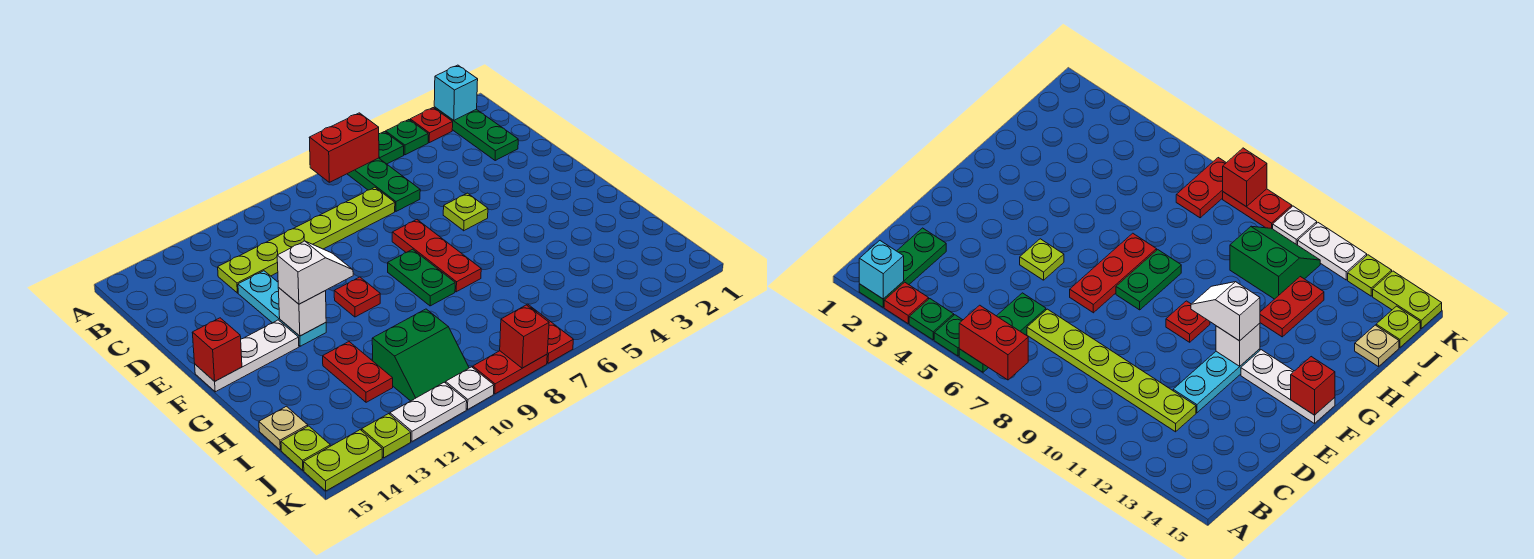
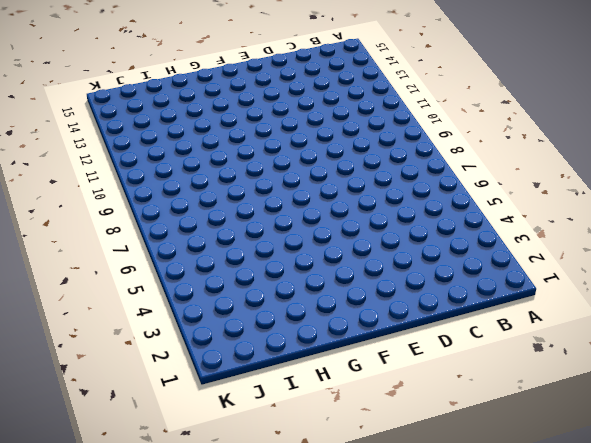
none -> green 1x3 plate [434,107,518,161]
none -> red 1x1 plate [410,108,453,143]
none -> green 1x1 plate [386,120,428,155]

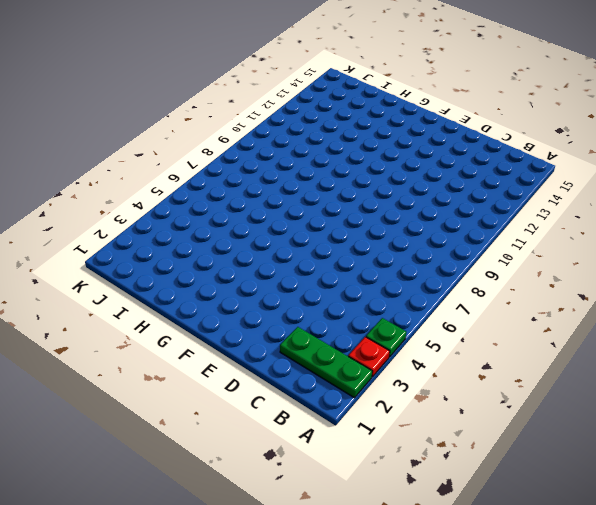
none -> green 1x1 plate [379,132,404,164]
none -> green 1x3 plate [348,158,420,211]
none -> lime 1x6 plate [218,187,395,293]

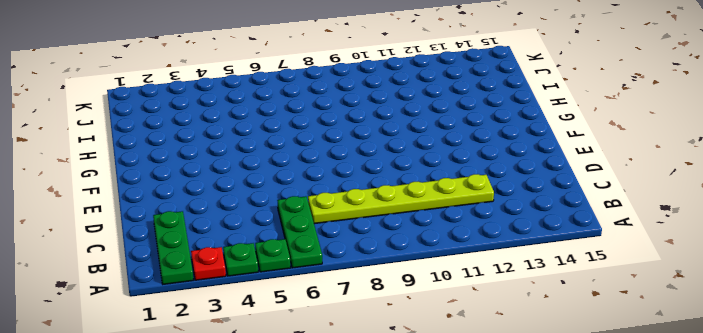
none -> cyan 1x3 plate [238,271,326,346]
none -> lime 1x1 plate [443,193,488,231]
none -> red 1x3 plate [392,220,481,292]

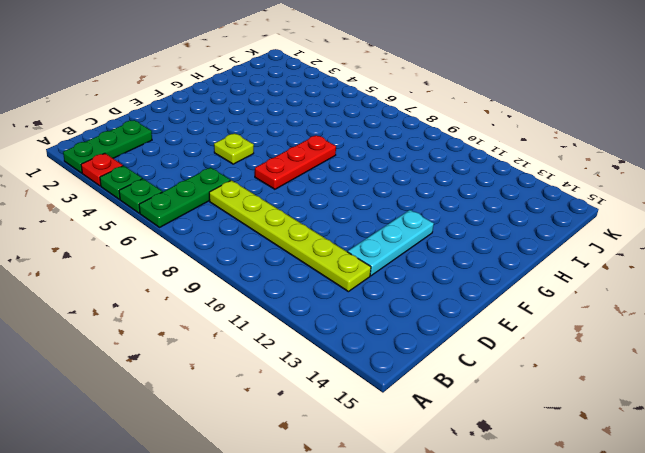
none -> green 1x2 plate [388,249,455,306]
none -> red 1x1 plate [334,277,380,317]
none -> white 1x3 plate [195,320,299,392]

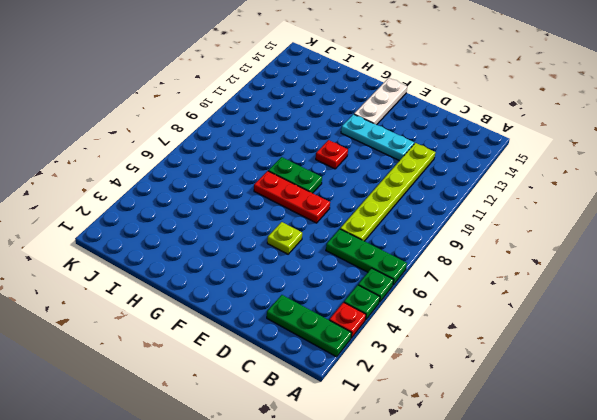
none -> red 1x2 plate [323,342,393,402]
none -> green 2x2 slope [372,309,469,401]
none -> tan 1x1 plate [259,406,308,450]

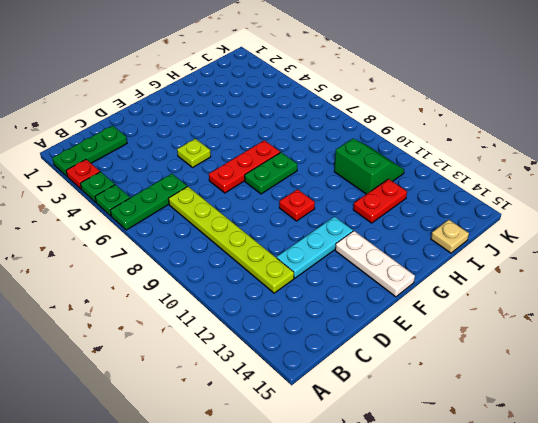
none -> red 1x2 plate [527,304,574,363]
none -> lime 1x1 plate [281,426,330,470]
none -> red 1x2 plate [473,351,547,394]

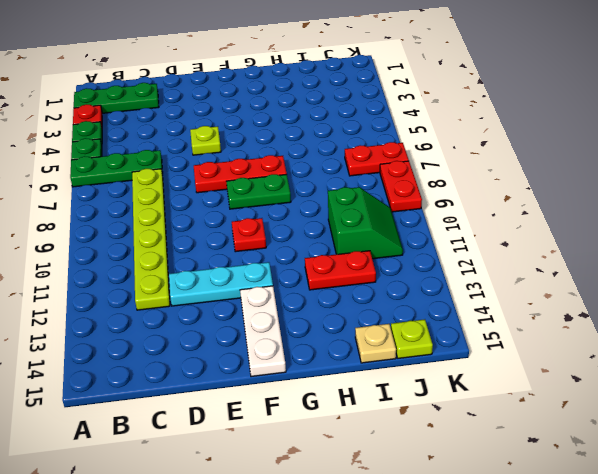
none -> white 1x1 plate [446,367,494,409]
none -> white 1x2 plate [390,382,467,441]
none -> lime 1x1 plate [362,414,411,458]

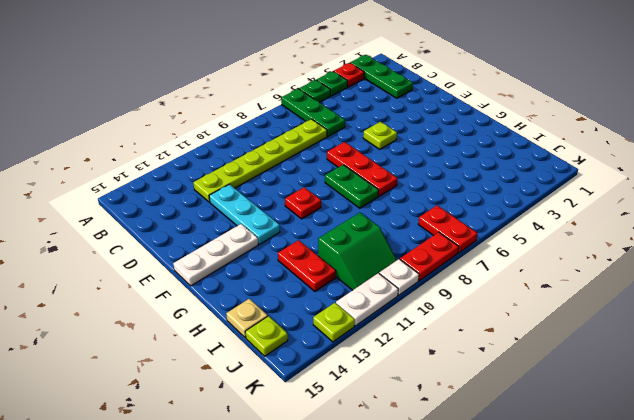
none -> lime 1x2 plate [304,430,382,491]
none -> cyan 1x1 brick [434,65,478,120]
none -> red 1x2 brick [309,113,379,182]

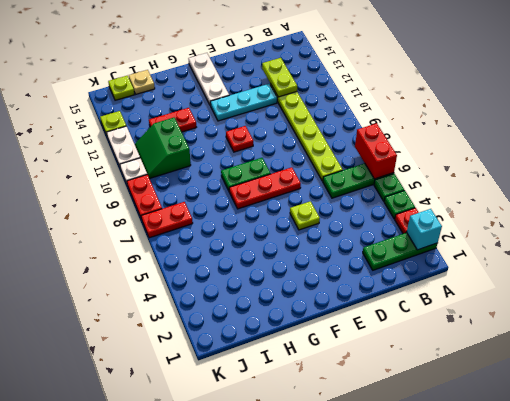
lime 1x2 plate [262,58,297,97] -> lime 1x2 plate moved to [304,430,382,491]
none -> white 1x1 brick [278,288,326,336]
none -> red 1x1 brick [192,318,242,381]
none -> red 1x1 brick [500,305,549,368]

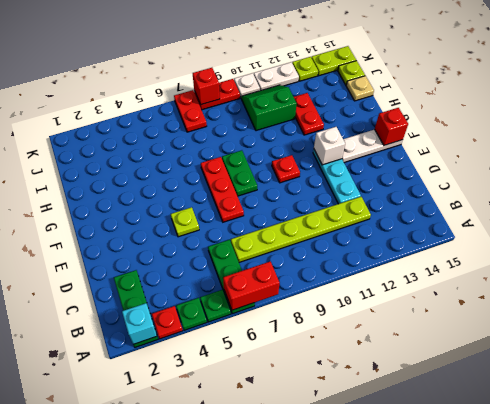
none -> white 1x2 slope [277,241,353,304]

